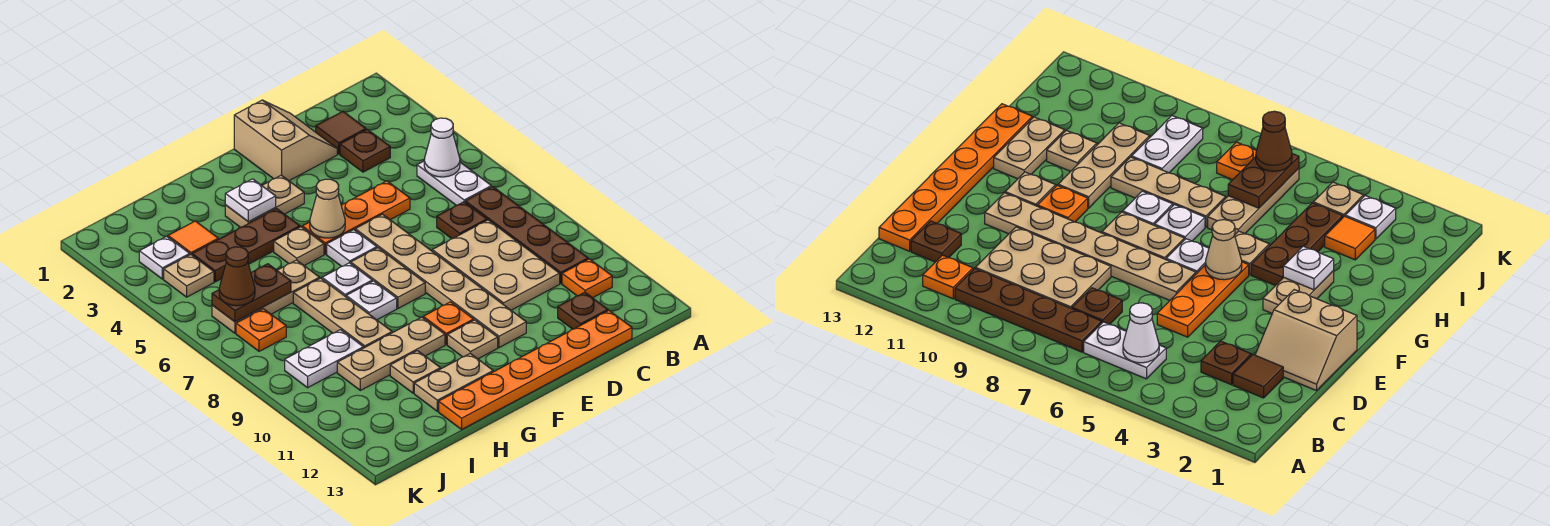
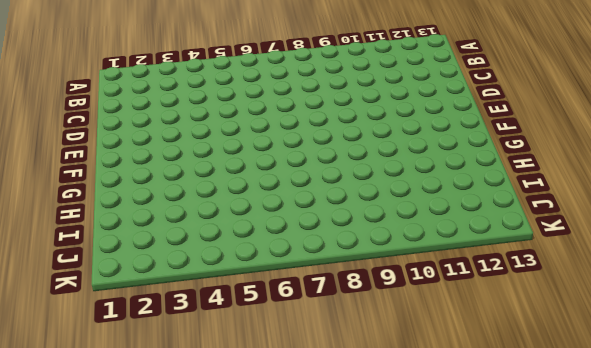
none -> white 1x2 plate [417,161,491,205]
none -> brown 1x4 plate [465,187,588,283]
none -> orange 1x1 plate [562,259,612,298]
none -> brown 1x1 tile [316,112,366,154]

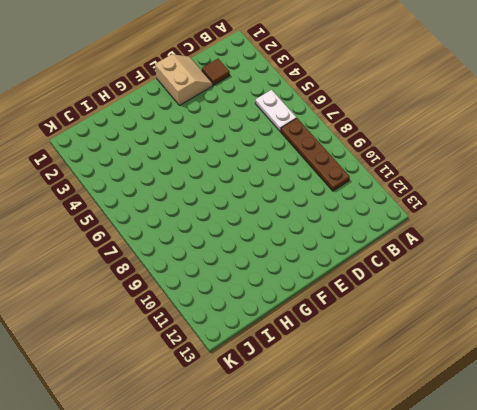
none -> orange 1x1 plate [562,259,612,298]
none -> brown 1x1 plate [340,130,390,172]
none -> brown 1x1 plate [437,202,487,239]
none -> tan 2x3 plate [432,220,560,310]

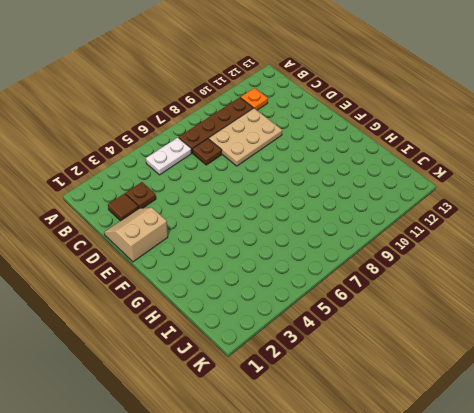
none -> brown 1x1 plate [558,292,608,329]
none -> orange 1x6 plate [439,311,632,429]
none -> orange 1x3 plate [302,181,410,254]
none -> tan 1x6 plate [355,214,526,348]

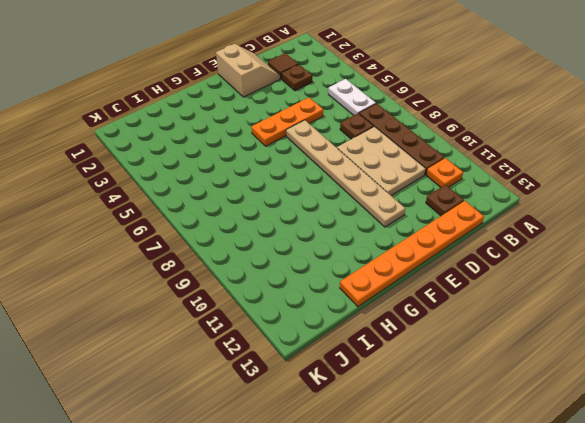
none -> tan 1x2 plate [225,175,304,228]
none -> white 1x1 plate [327,230,377,267]
none -> tan 1x2 plate [351,248,425,308]
none -> orange 1x1 plate [423,302,474,345]

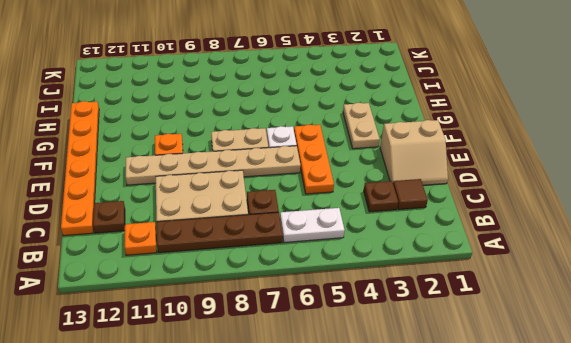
none -> tan 1x1 plate [447,320,498,359]
none -> brown 1x3 plate [192,209,300,282]
none -> tan 1x1 plate [274,227,324,266]
none -> white 1x1 plate [322,263,372,297]

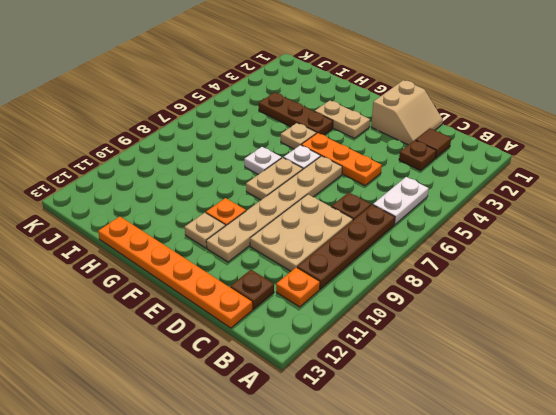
none -> white 1x1 plate [346,281,397,320]
none -> tan 1x3 plate [337,317,445,390]
none -> tan 1x2 plate [414,353,493,411]
none -> tan 1x3 plate [212,260,320,333]

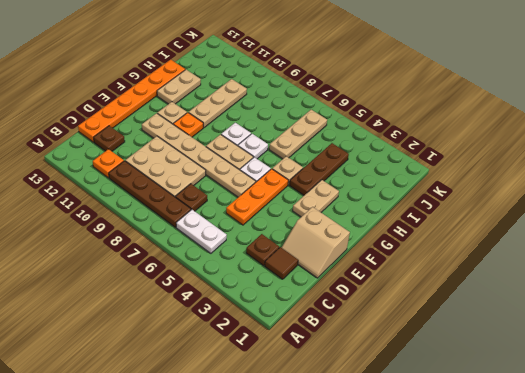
none -> tan 1x3 plate [293,278,392,348]
none -> tan 1x1 plate [390,351,440,393]
none -> orange 1x1 tile [168,221,218,255]
none -> white 1x2 plate [285,330,363,388]

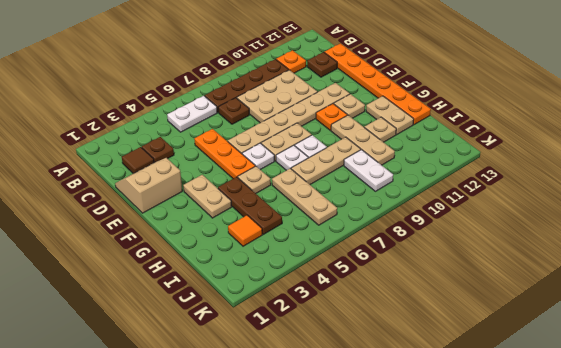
none -> white 1x1 plate [139,236,190,279]
none -> tan 1x1 plate [164,255,214,297]
none -> orange 1x1 plate [236,309,286,351]
none -> white 1x1 cone [424,118,460,177]

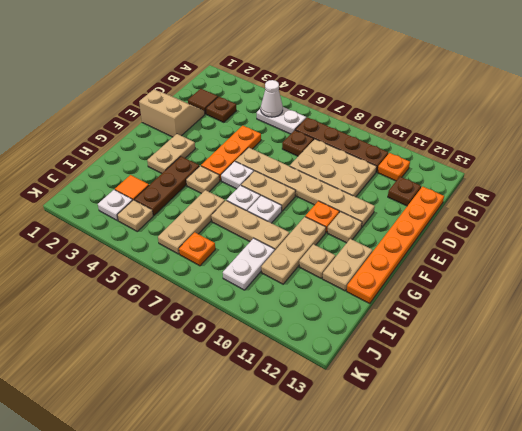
none -> tan 1x1 cone [310,179,345,238]
none -> white 1x1 plate [225,179,276,222]
none -> brown 1x2 plate [212,264,291,322]
none -> brown 1x1 cone [219,247,255,306]

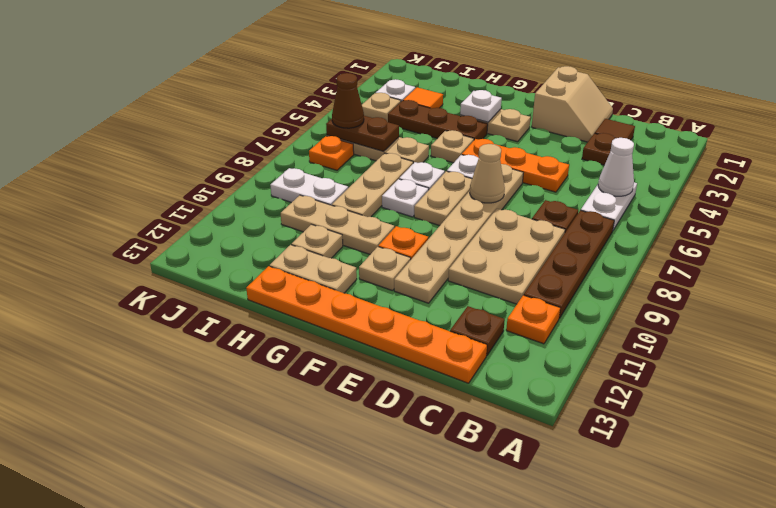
tan 1x1 cone [470,144,505,203] -> tan 1x1 cone moved to [310,179,345,238]

